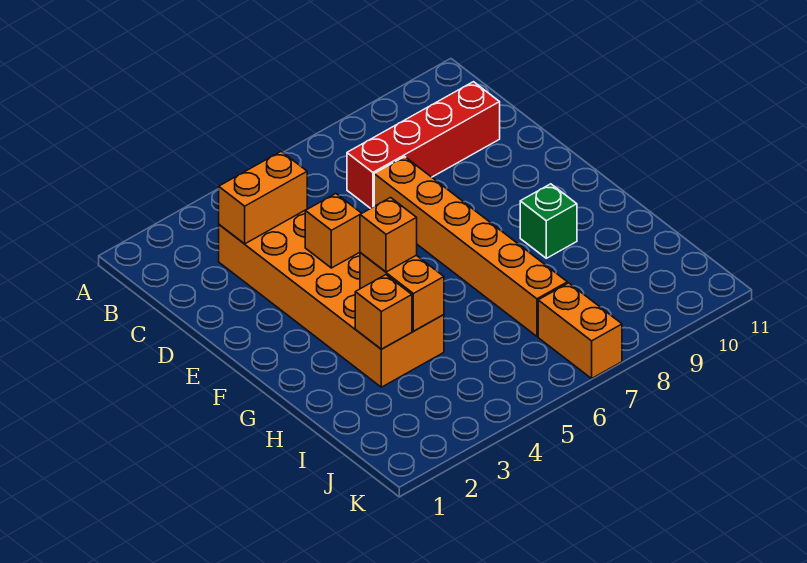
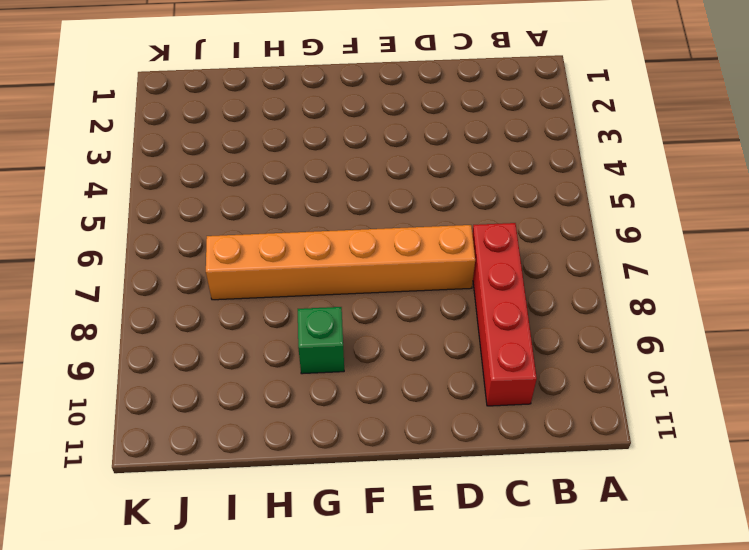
none -> orange 2x6 brick [219,209,444,387]
none -> orange 1x2 brick [538,283,622,378]

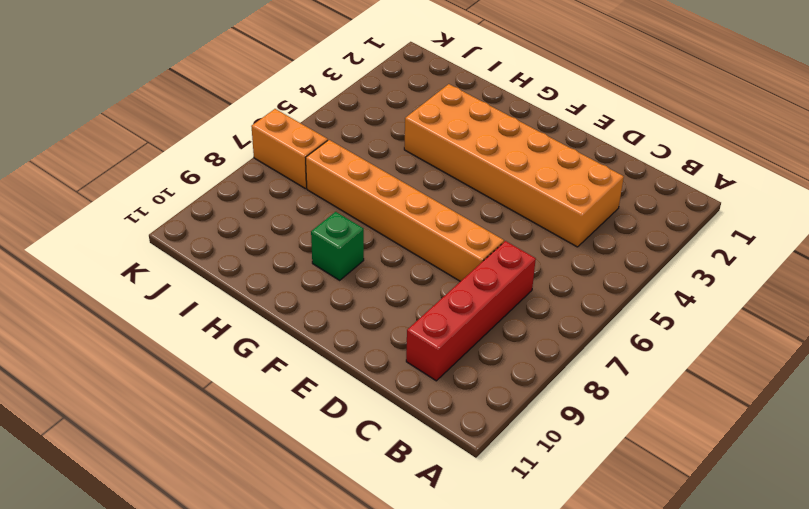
none -> orange 1x2 brick [219,151,307,244]
none -> orange 1x1 brick [305,194,362,268]

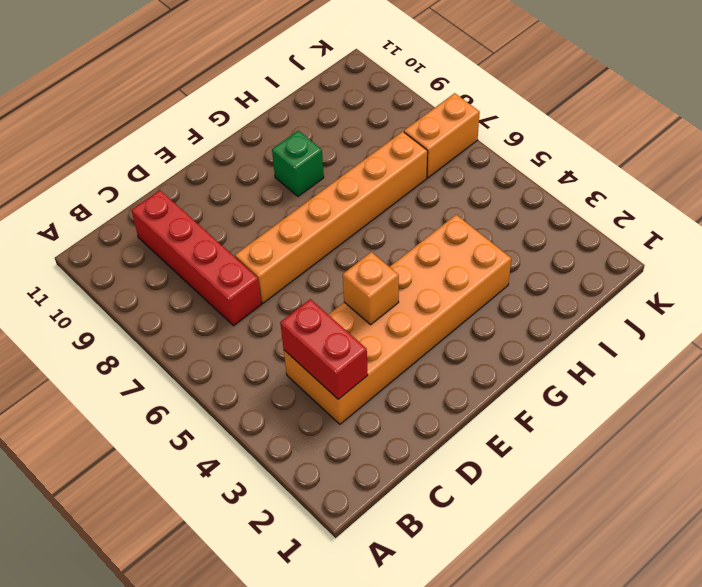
red 1x2 brick [280,299,368,399] -> orange 1x2 brick [219,151,307,244]
none -> orange 1x2 brick [360,253,444,331]
none -> orange 1x1 brick [355,275,412,349]

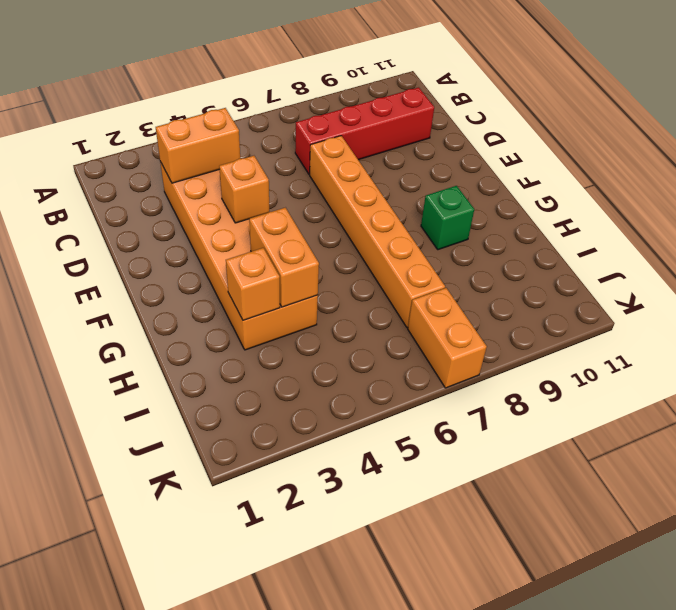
none -> orange 1x1 brick [360,198,417,272]

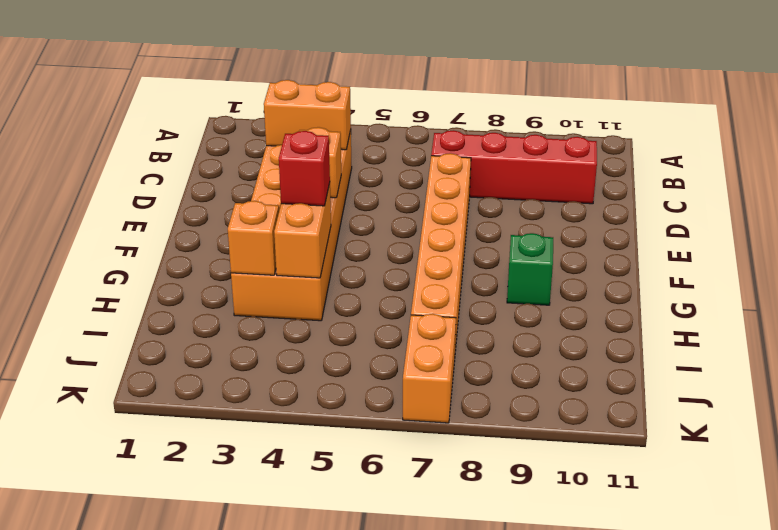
red 1x1 brick [279,131,330,206] -> orange 1x1 brick [360,198,417,272]

